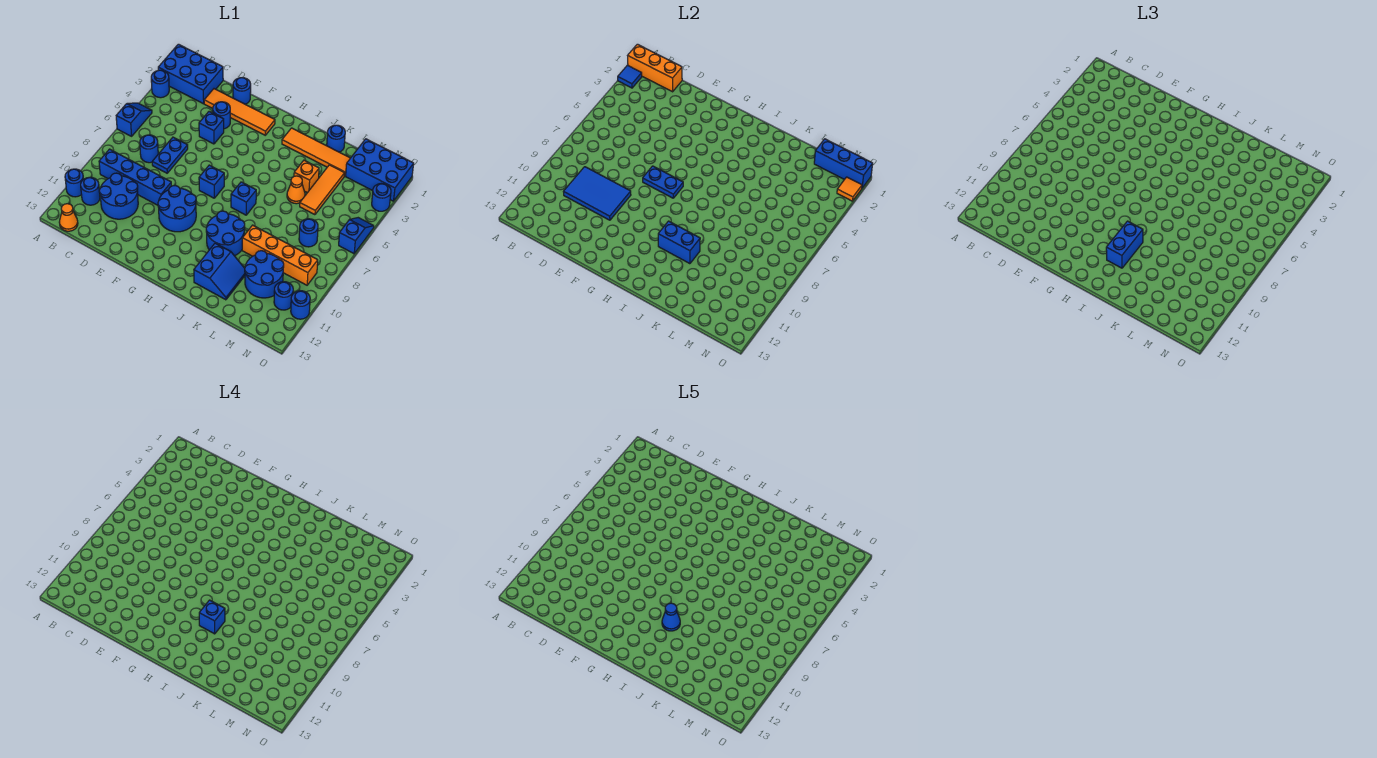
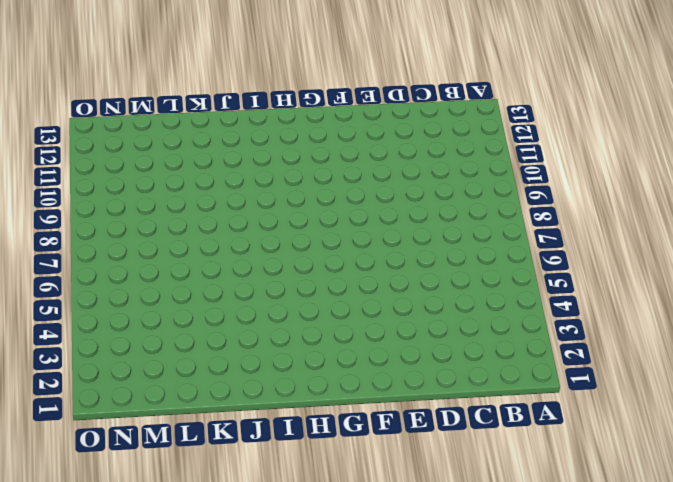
none -> blue 2x3 brick [158,44,223,104]
none -> blue 1x1 round brick [151,70,169,98]
none -> blue 1x2 slope [116,103,152,136]
none -> blue 1x1 round brick [65,169,84,197]

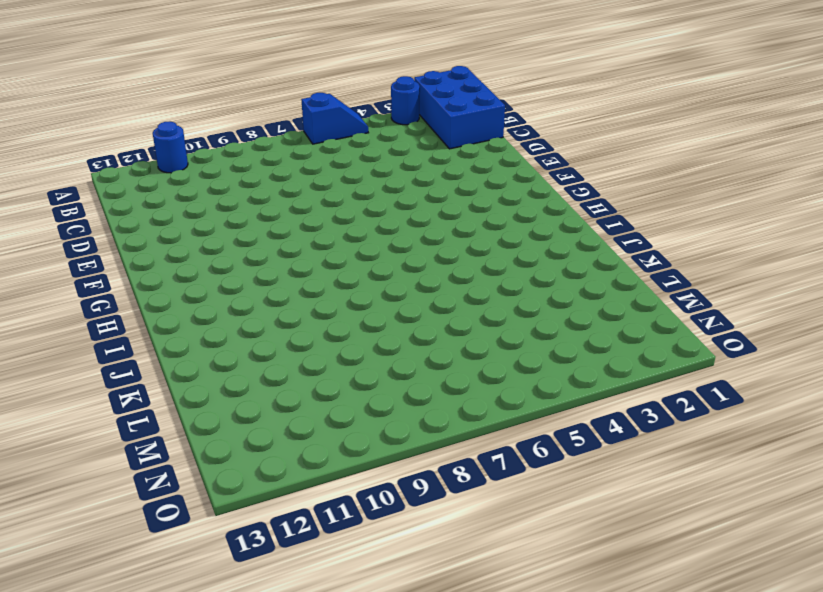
none -> blue 1x4 brick [99,149,171,205]
none -> blue 1x1 round brick [81,177,100,205]
none -> orange 1x1 cone [59,204,78,231]
none -> blue 1x1 round brick [140,135,158,163]

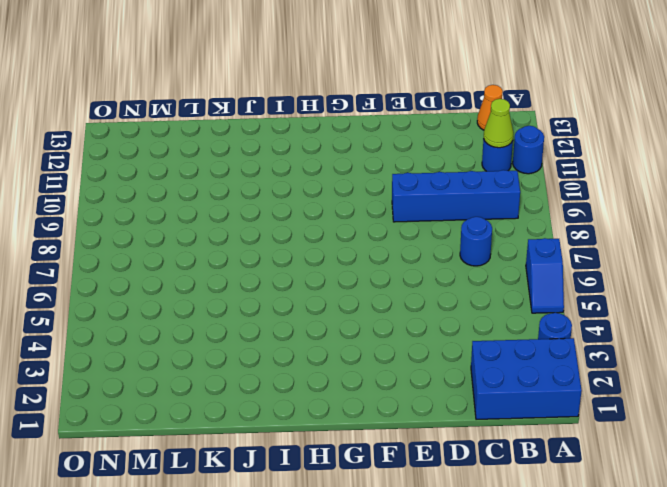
lime 1x1 cone [484,99,514,148] -> none
none -> blue 2x2 round brick [99,173,138,219]
none -> orange 1x4 tile [204,89,275,135]
none -> blue 1x2 plate [152,137,188,173]
none -> blue 1x1 round brick [233,78,251,104]

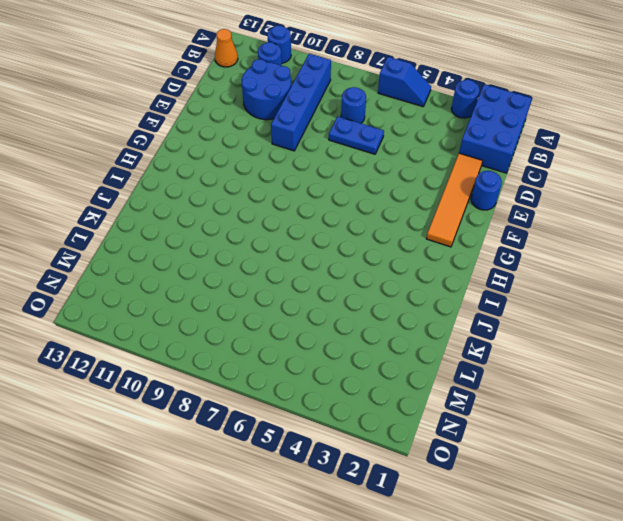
none -> blue 1x1 round brick [213,102,230,129]
none -> blue 1x1 brick [199,112,224,144]
none -> blue 2x2 round brick [158,186,196,232]
none -> blue 1x1 brick [199,165,224,198]

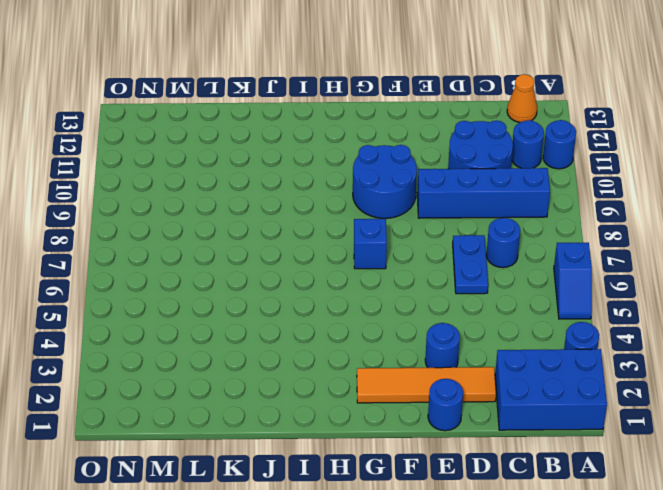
none -> blue 1x1 brick [199,112,224,144]
none -> orange 1x4 tile [282,128,350,176]
none -> blue 1x1 brick [231,182,256,215]
none -> blue 2x2 round brick [206,211,245,256]

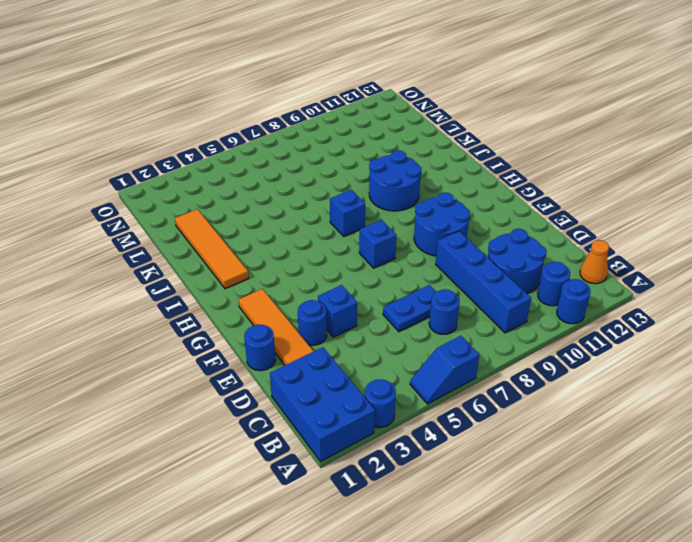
none -> blue 2x2 slope [194,243,245,300]
none -> blue 1x1 round brick [327,125,345,152]
none -> orange 1x1 brick [294,160,319,193]
none -> orange 1x1 cone [287,176,305,204]

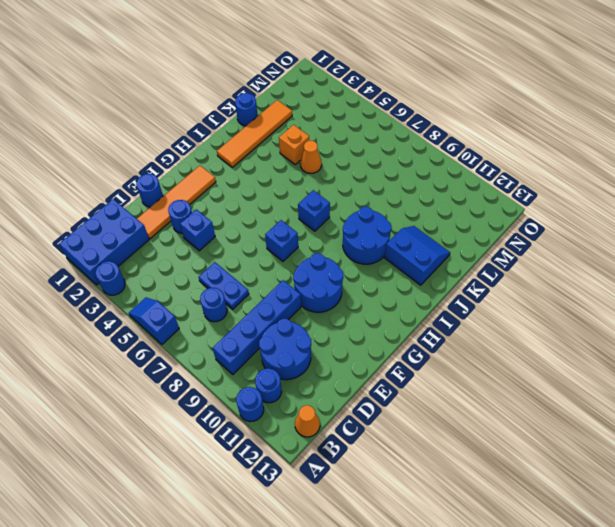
none -> orange 1x4 brick [242,225,318,285]
none -> orange 1x3 tile [300,165,345,215]
none -> blue 2x2 round brick [245,251,284,298]
none -> blue 2x3 brick [346,139,414,201]

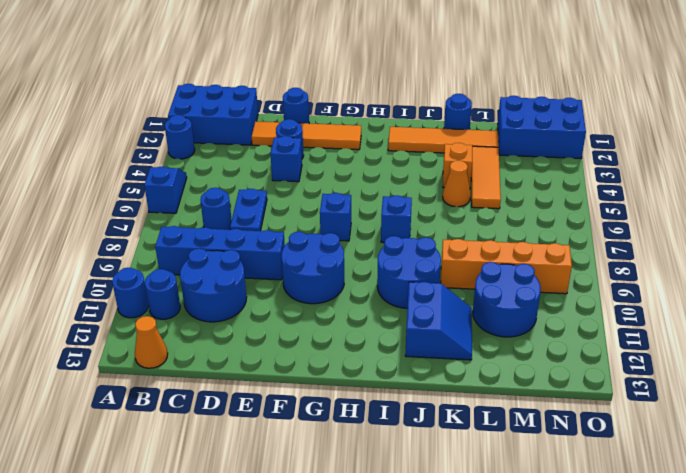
none -> blue 1x1 round brick [299,219,318,247]
none -> blue 1x1 round brick [274,282,293,310]
none -> blue 1x1 round brick [372,184,391,211]
none -> blue 1x2 slope [339,218,374,254]

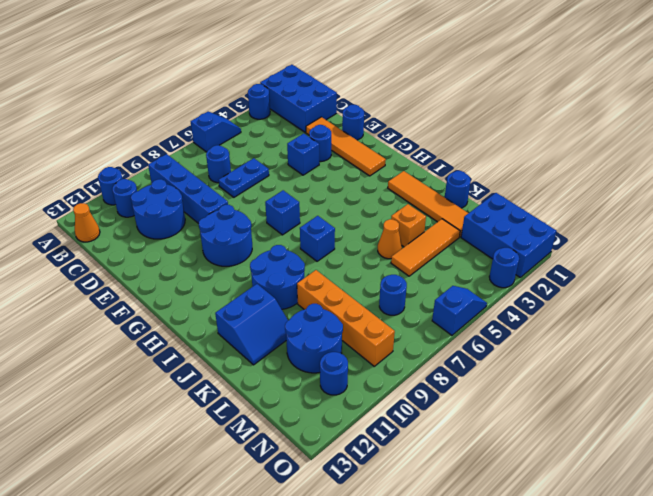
none -> blue 1x1 round brick [291,291,310,319]
none -> orange 1x3 brick [628,44,682,92]
none -> blue 1x1 tile [618,65,642,88]
none -> blue 2x3 tile [564,167,631,220]

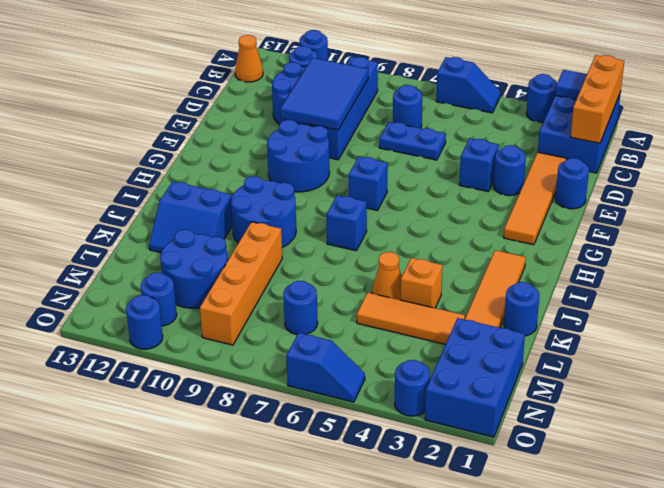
none -> blue 1x2 plate [643,166,683,198]
none -> blue 1x2 brick [658,221,700,264]
none -> blue 1x3 brick [814,139,873,188]
none -> orange 1x1 tile [837,177,862,201]

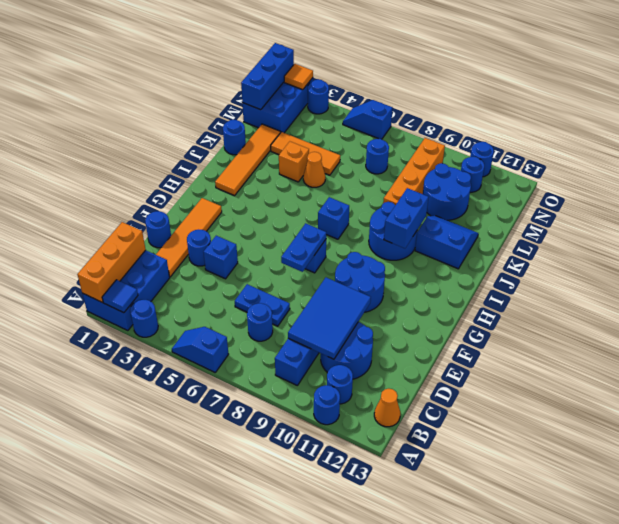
none -> blue 1x2 brick [1106,221,1143,268]
none -> blue 1x1 brick [199,600,225,634]
none -> blue 1x1 cone [662,603,680,631]

